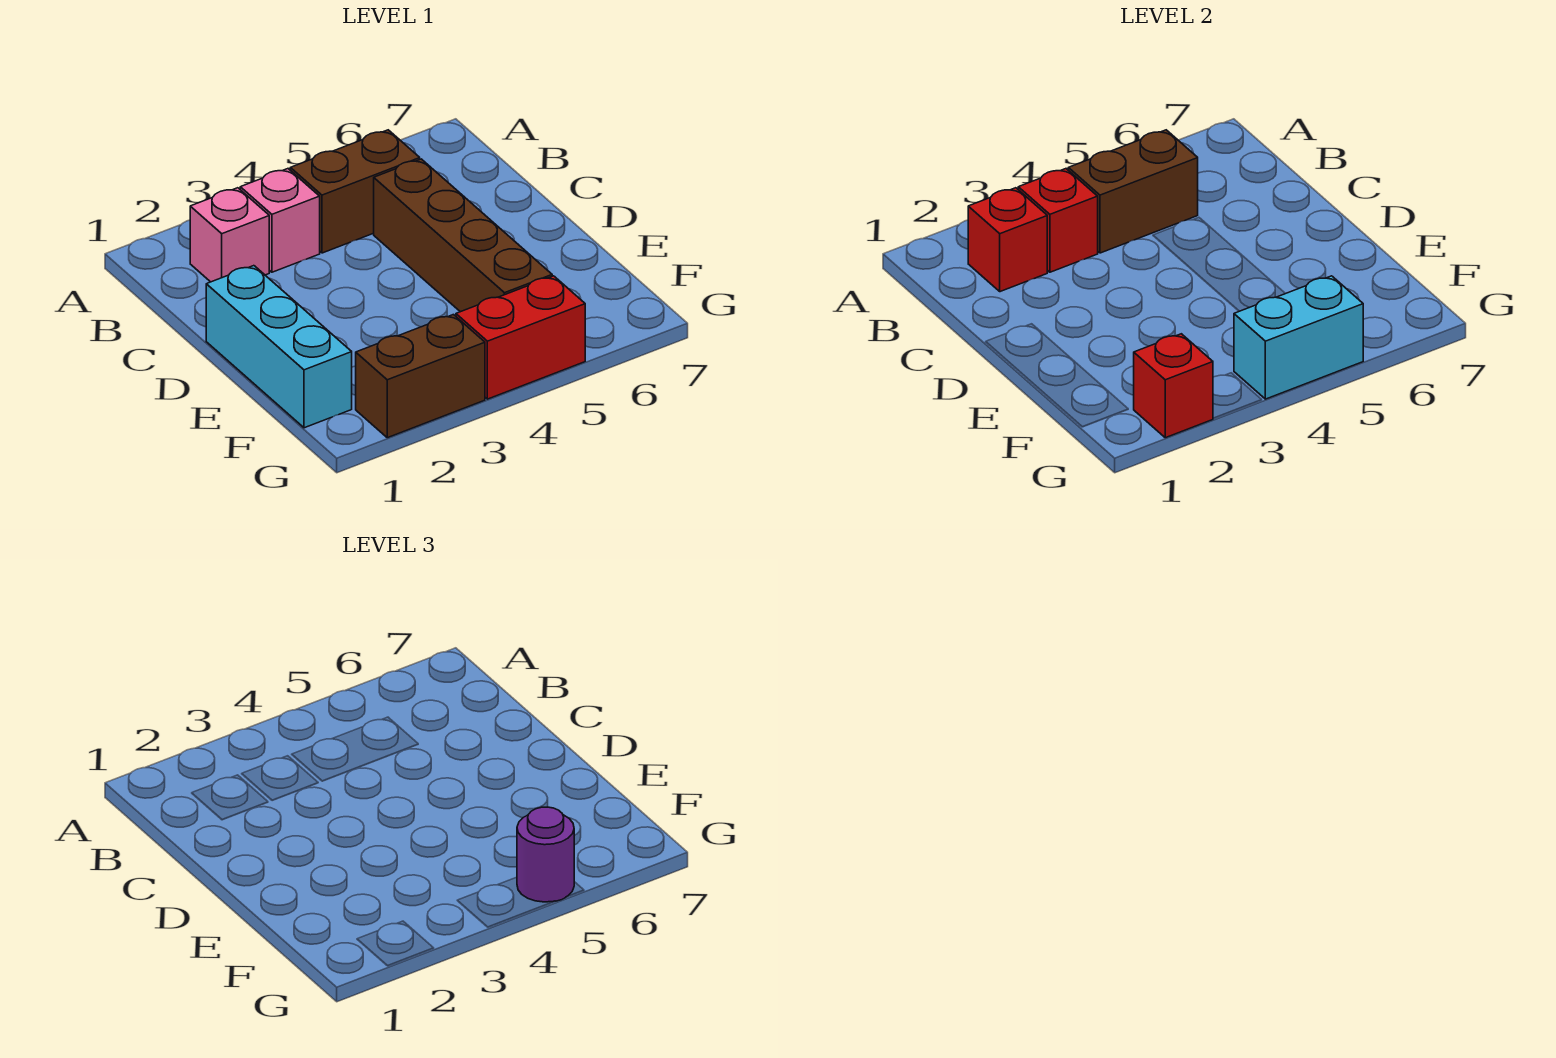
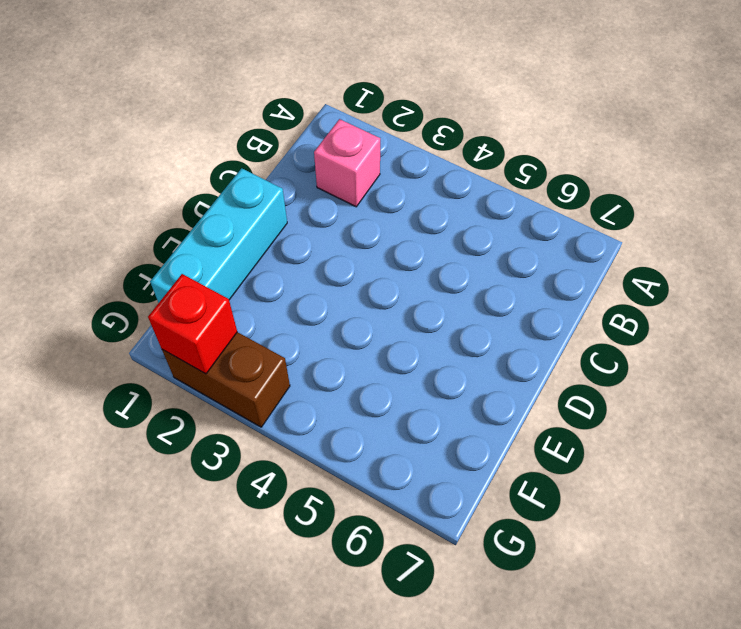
none -> pink 1x1 brick [240,169,320,272]
none -> brown 1x2 brick [290,130,420,253]
none -> brown 1x4 brick [374,159,552,312]

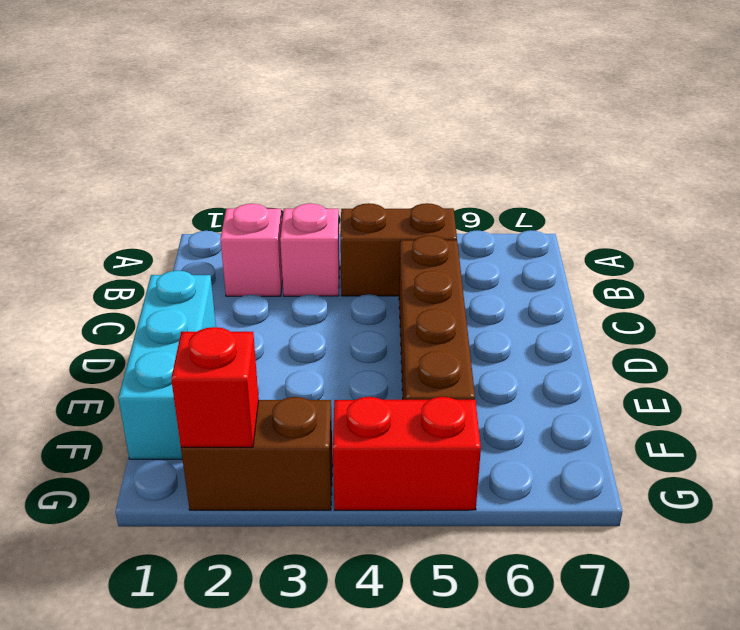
none -> red 1x1 brick [968,188,1047,292]
none -> red 1x1 brick [1018,169,1098,272]
none -> brown 1x2 brick [1068,130,1198,253]

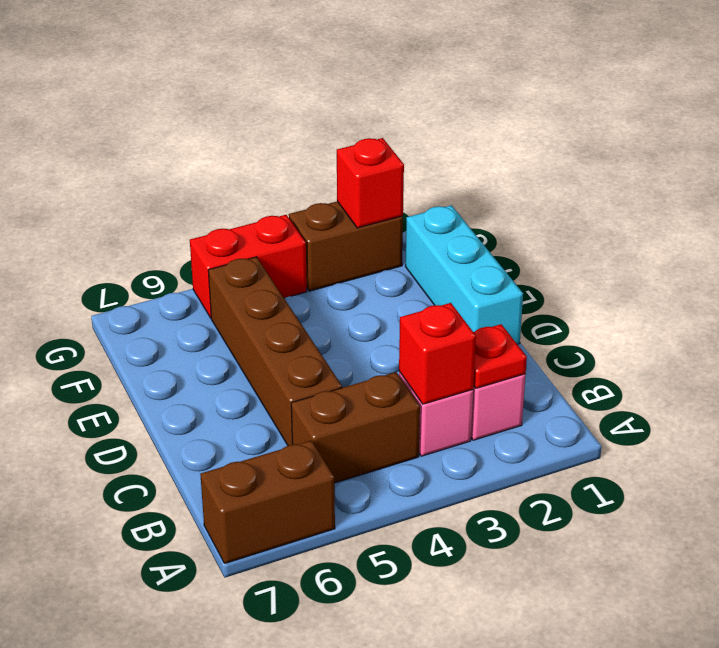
brown 1x2 brick [200,440,335,563] -> brown 1x2 brick moved to [1068,130,1198,253]
red 1x1 plate [474,324,527,388] -> red 1x1 brick [968,188,1047,292]
none -> cyan 1x2 brick [1234,276,1363,399]
none -> purple 1x1 round brick [517,807,574,902]

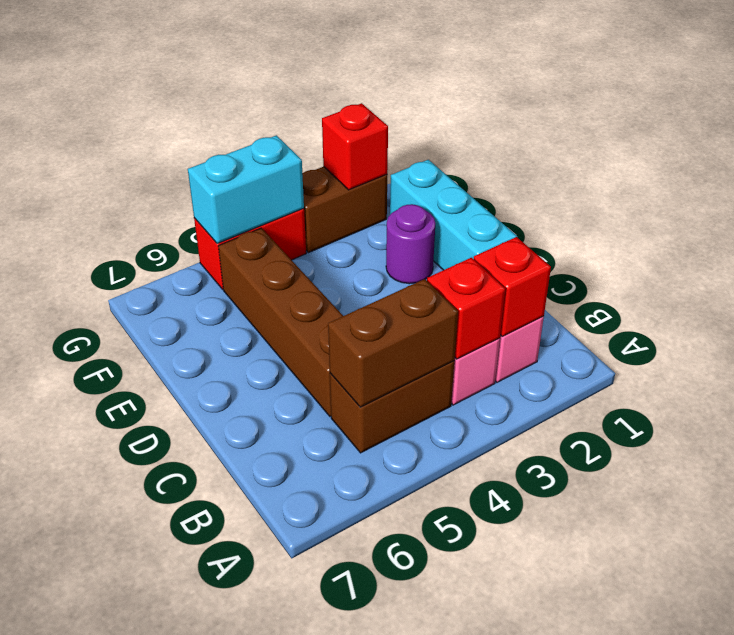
purple 1x1 round brick [386,204,435,284] -> purple 1x1 round brick moved to [517,807,574,902]

